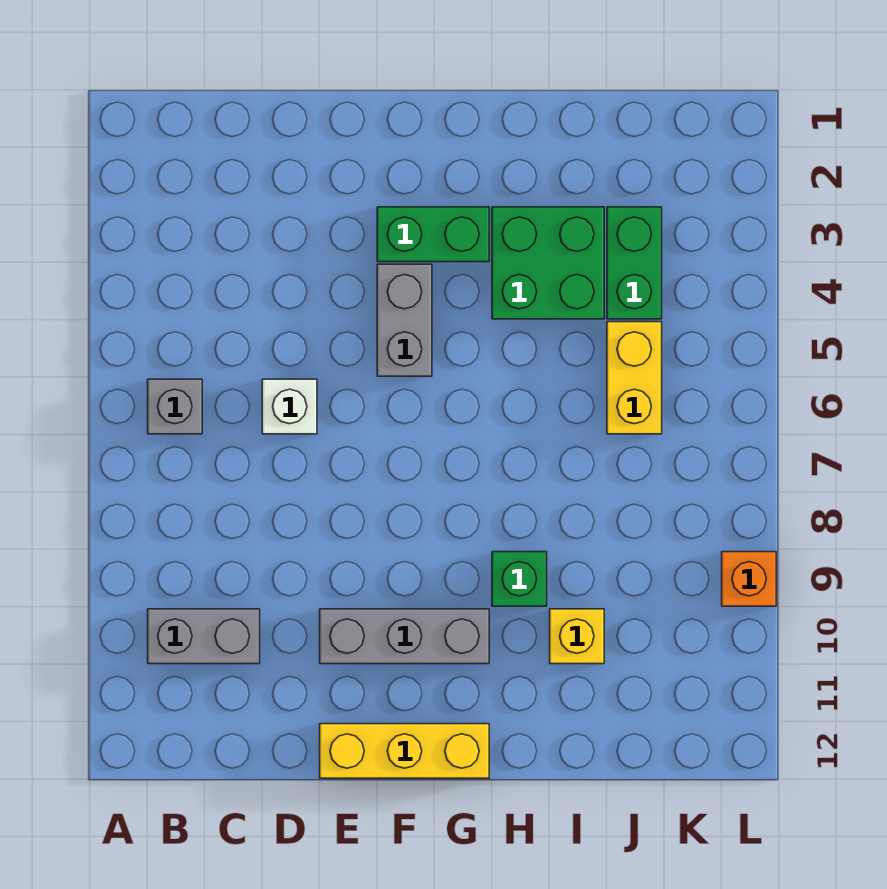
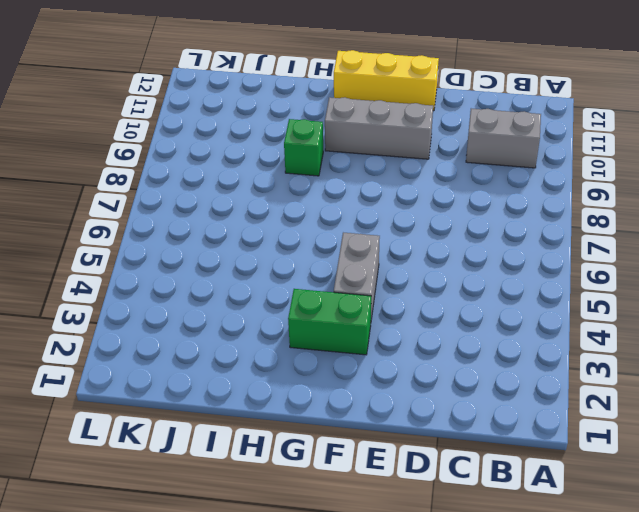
none -> grey 1x1 brick [148,379,202,434]
none -> white 1x1 brick [262,379,317,434]
none -> green 2x2 brick [492,207,604,319]

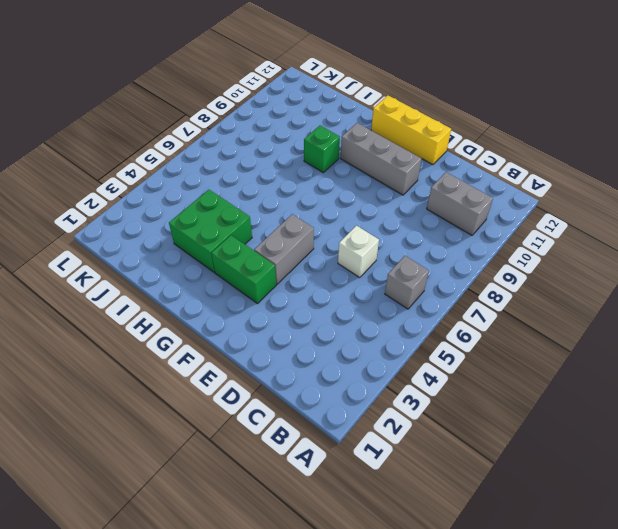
none -> yellow 1x1 brick [550,609,604,664]
none -> green 1x2 brick [607,207,662,319]
none -> yellow 1x2 brick [607,322,662,434]

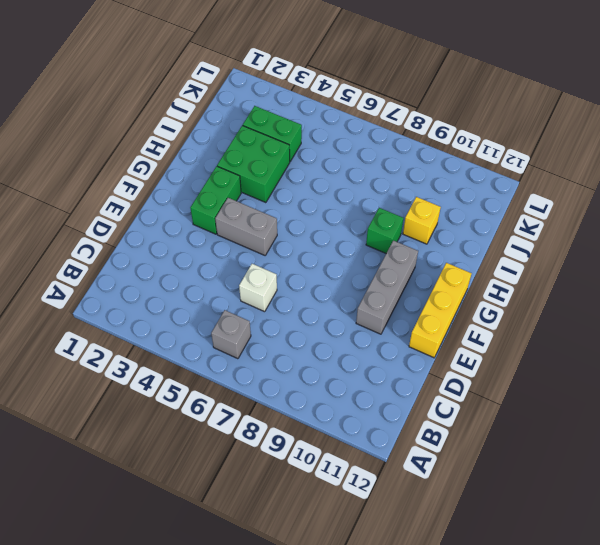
none -> grey 1x2 brick [148,609,260,664]
none -> yellow 1x2 brick [607,322,662,434]
none -> orange 1x1 brick [722,552,776,606]

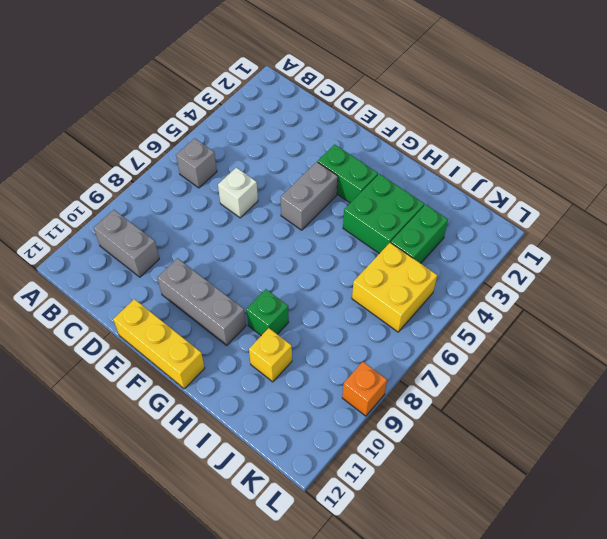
yellow 2x2 brick [352,243,437,332] -> yellow 1x2 brick [607,322,662,434]

